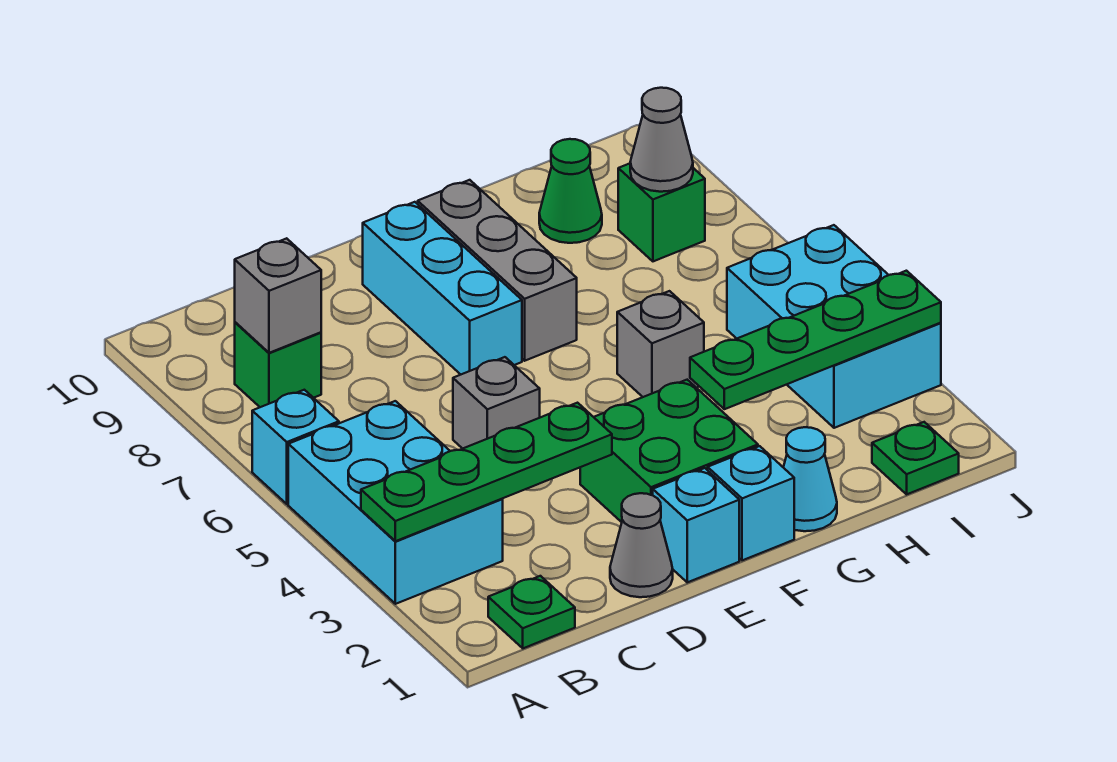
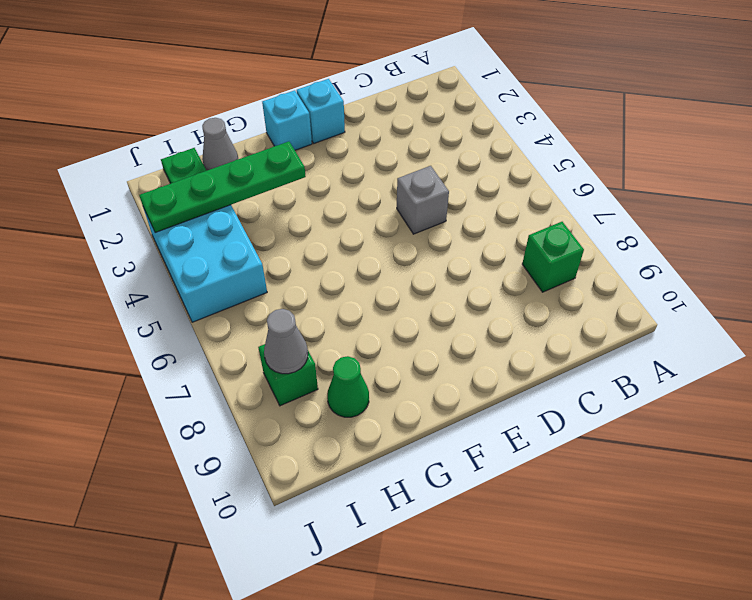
grey 1x1 cone [202,118,238,170] -> grey 1x1 cone moved to [610,493,673,597]
none -> cyan 2x3 brick [288,401,503,604]
none -> cyan 1x1 brick [252,390,339,504]
none -> green 1x1 plate [488,576,575,648]

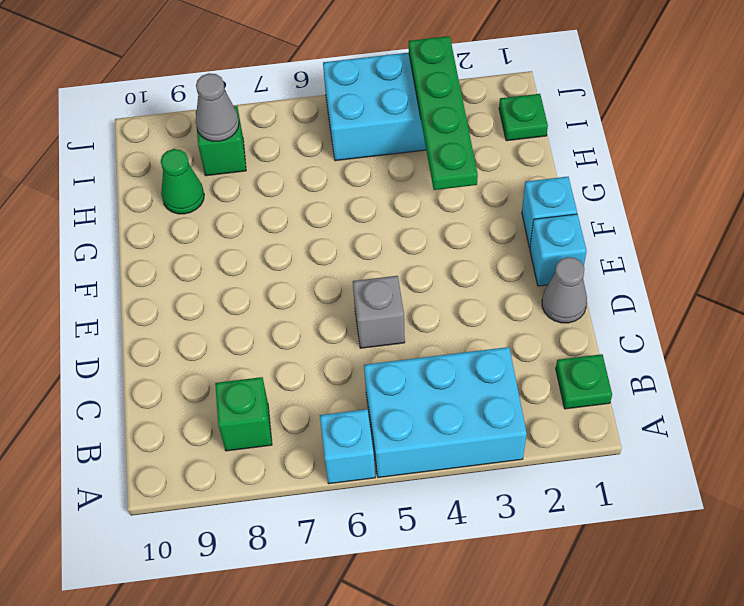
none -> green 2x2 brick [580,380,758,522]
none -> cyan 1x3 brick [363,202,522,374]
none -> grey 1x3 brick [418,180,577,361]

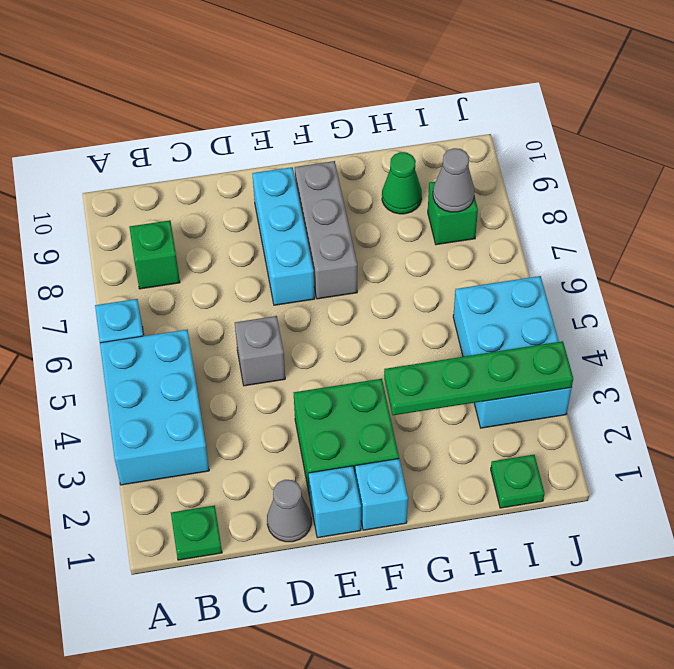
none -> cyan 1x1 cone [783,427,837,531]
none -> grey 1x1 brick [617,291,704,397]
none -> green 1x4 plate [361,403,612,541]

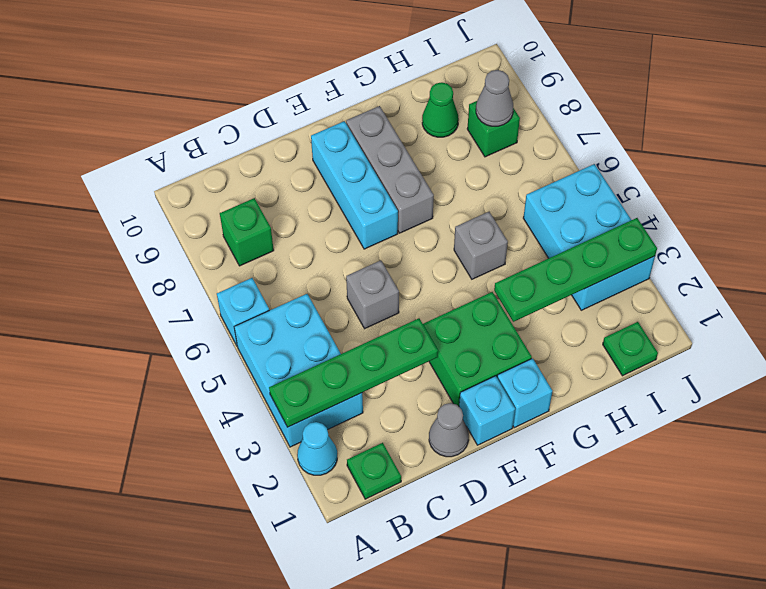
cyan 1x1 cone [297,422,337,475] -> cyan 1x1 cone moved to [783,427,837,531]
none -> grey 1x1 brick [235,238,321,353]

